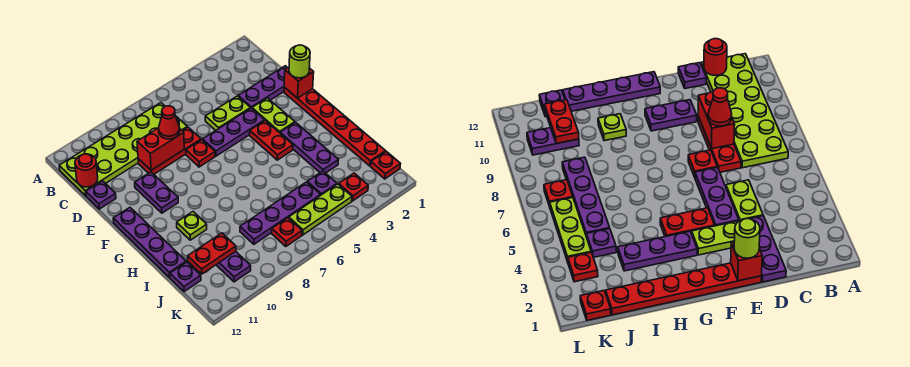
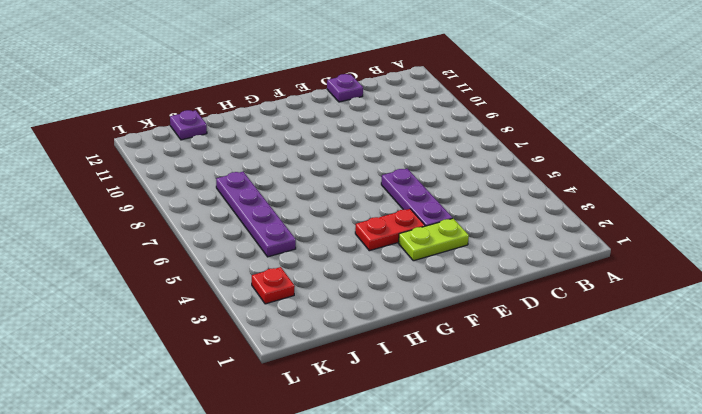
none -> lime 2x6 plate [59,103,187,196]
none -> purple 1x3 plate [238,66,288,108]
none -> lime 1x2 plate [205,96,251,131]

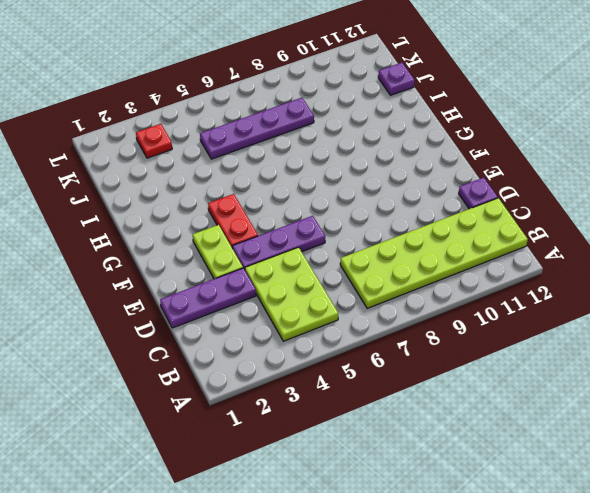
lime 2x3 plate [245,247,338,341] -> lime 1x2 plate [205,96,251,131]
none -> red 1x3 plate [138,127,201,174]
none -> red 1x6 plate [284,87,385,166]
none -> red 1x1 plate [186,140,215,167]

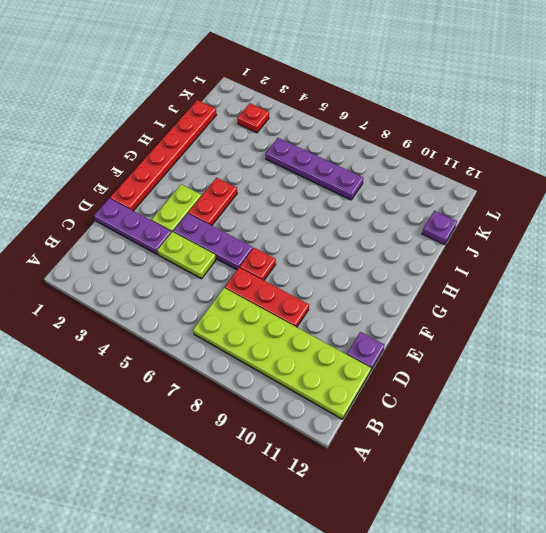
none -> purple 1x2 plate [135,172,178,213]
none -> purple 1x4 plate [113,208,186,278]
none -> purple 1x3 plate [280,122,338,173]

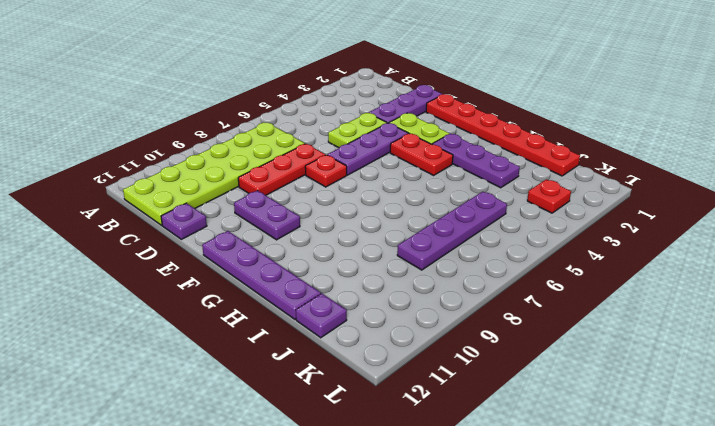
none -> lime 1x1 plate [177,212,207,240]
none -> purple 1x1 plate [307,171,337,195]
none -> purple 1x2 plate [216,252,251,282]

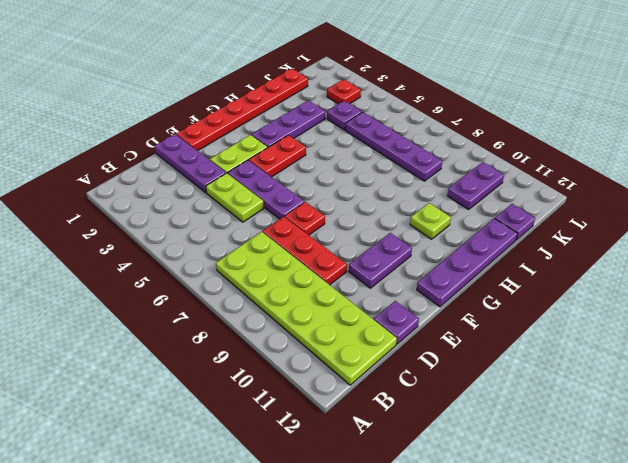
none -> red 1x1 plate [371,151,400,179]
none -> lime 1x3 plate [289,184,352,235]
none -> red 1x1 plate [272,218,302,247]

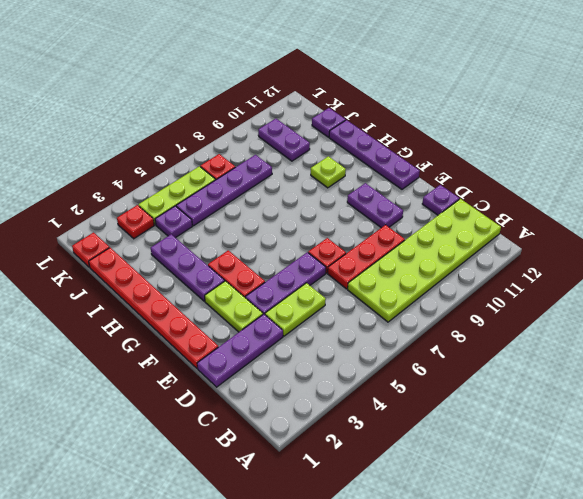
none -> red 1x1 round brick [75,154,98,187]
none -> red 1x2 brick [137,128,184,170]
none -> red 1x1 brick [284,67,314,98]

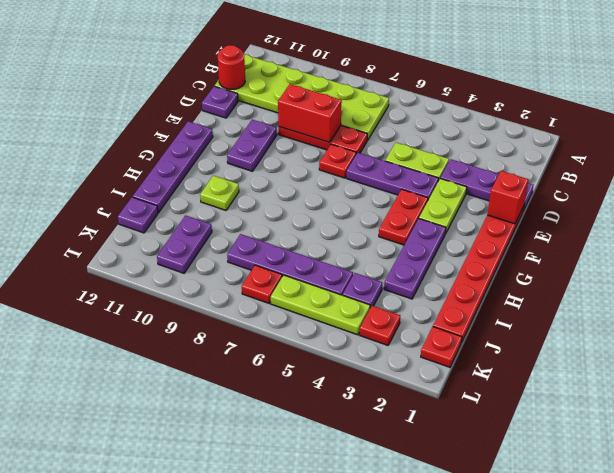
none -> red 1x2 plate [188,233,236,274]
none -> red 1x1 cone [159,106,180,139]
none -> lime 1x1 round brick [289,45,310,78]

